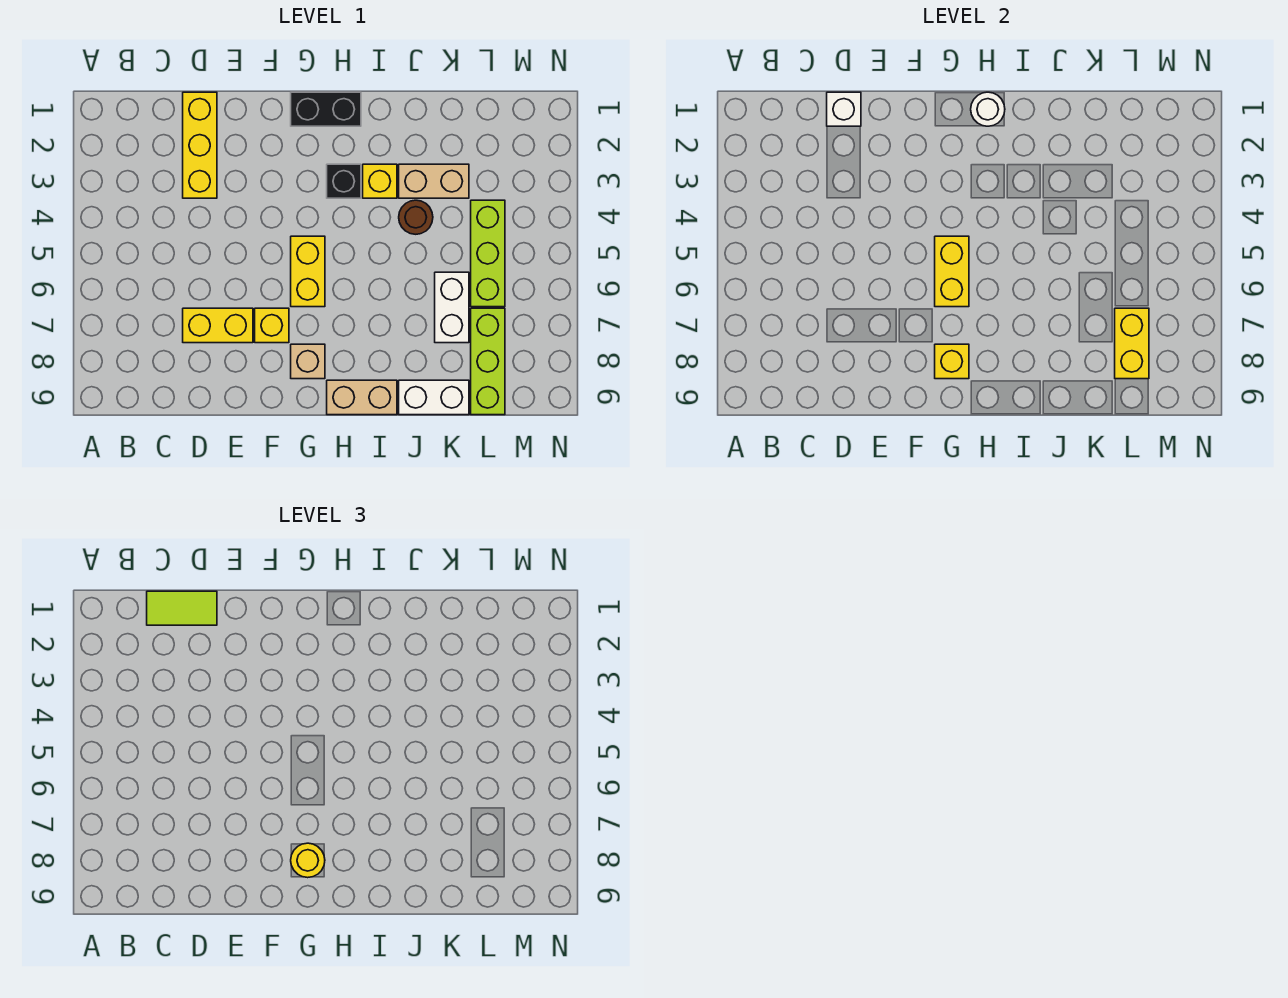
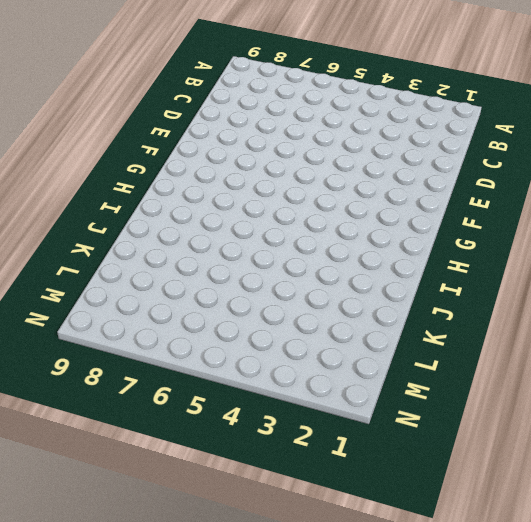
none -> yellow 1x3 brick [183,92,217,198]
none -> yellow 1x2 brick [183,308,253,343]
none -> yellow 1x1 brick [255,308,289,343]

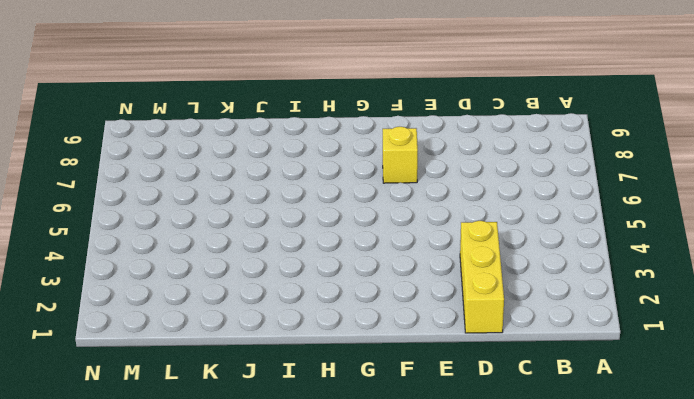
none -> yellow 1x2 brick [183,308,253,343]
none -> black 1x2 brick [291,92,361,126]
none -> yellow 1x2 brick [291,236,325,307]

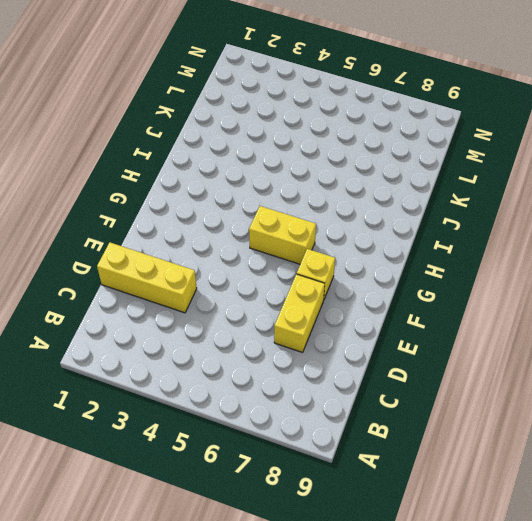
none -> black 1x2 brick [291,92,361,126]
none -> tan 1x1 brick [291,344,325,379]
none -> black 1x1 brick [327,164,361,198]

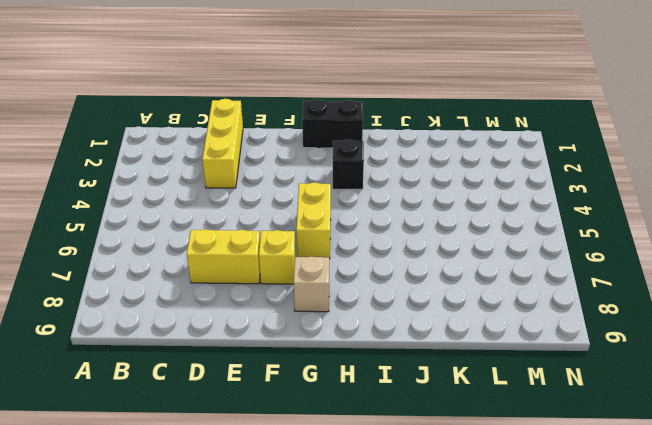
none -> tan 1x2 brick [327,380,397,415]
none -> yellow 1x1 brick [363,164,397,198]
none -> tan 1x2 brick [399,164,469,198]

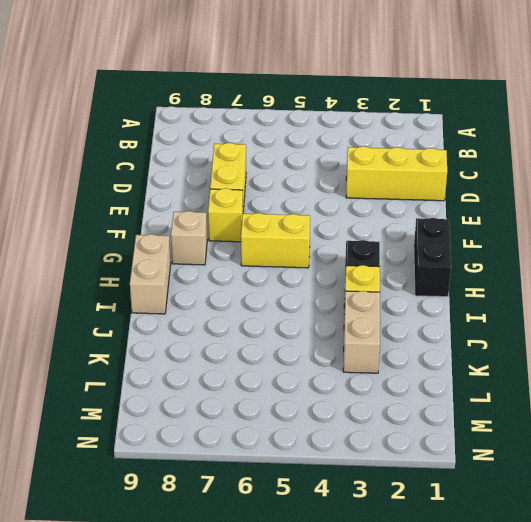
none -> brown 1x1 round brick [399,200,433,234]
none -> white 1x2 brick [399,380,469,415]
none -> white 1x2 brick [435,272,469,343]

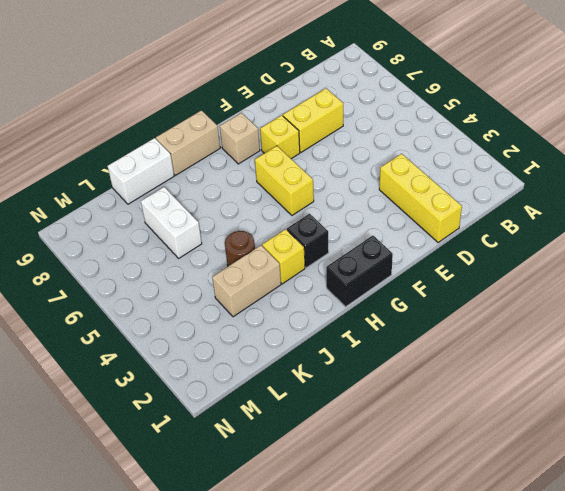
none -> lime 1x3 brick [471,200,505,307]
none -> lime 1x3 brick [471,308,505,415]
none -> white 1x1 brick [827,92,861,126]

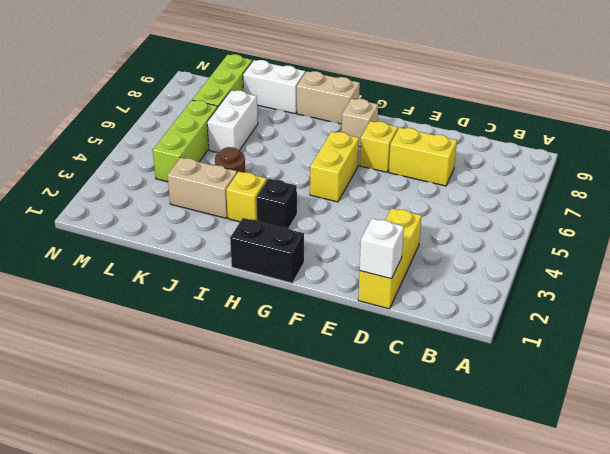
none -> yellow 1x2 brick [935,236,969,307]
none -> yellow 1x1 brick [935,344,969,379]
none -> white 1x1 round brick [971,92,1005,126]

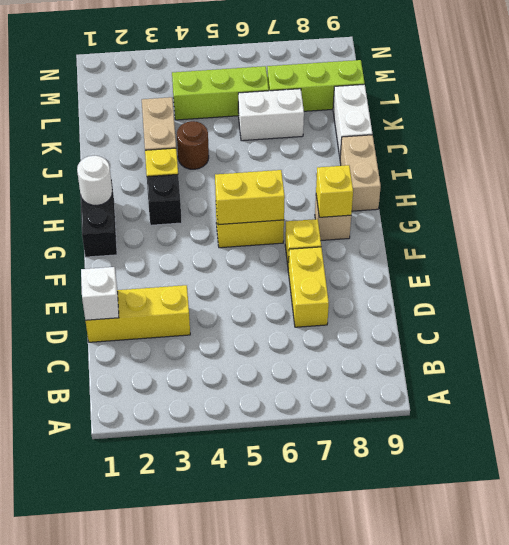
none -> yellow 1x2 brick [1115,308,1149,379]
none -> lime 1x2 tile [147,591,217,625]
none -> yellow 1x1 round brick [291,843,325,878]

